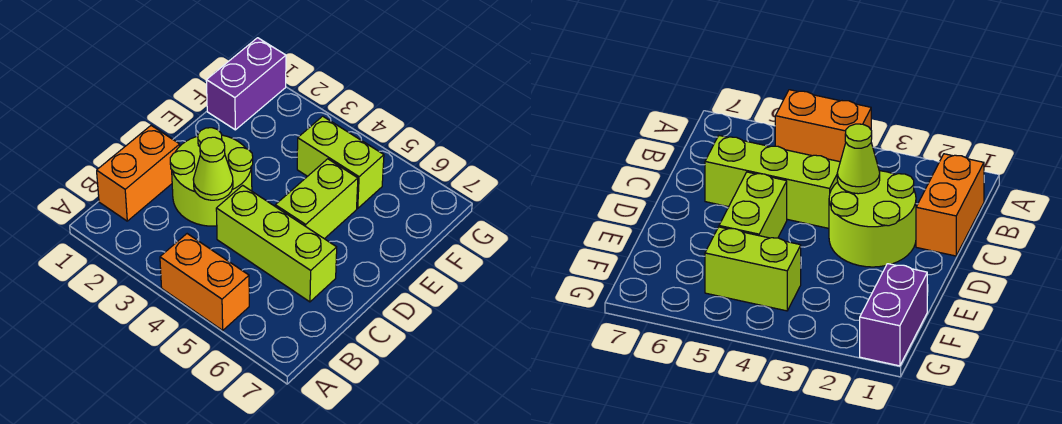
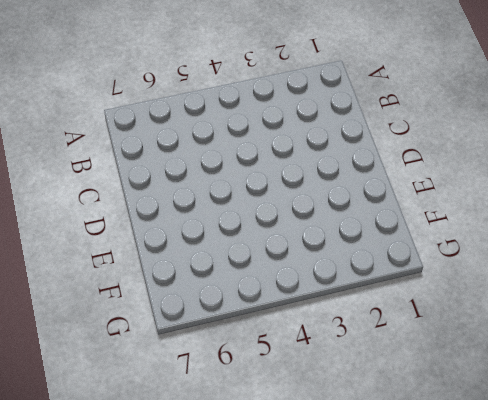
none -> orange 1x2 brick [160,234,249,330]
none -> orange 1x2 brick [97,126,180,221]

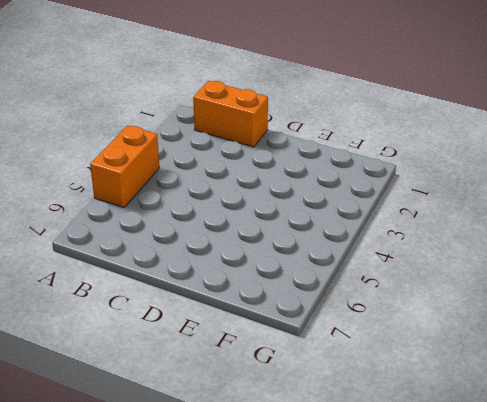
none -> lime 2x2 round brick [170,128,253,226]
none -> lime 1x3 brick [216,185,337,302]

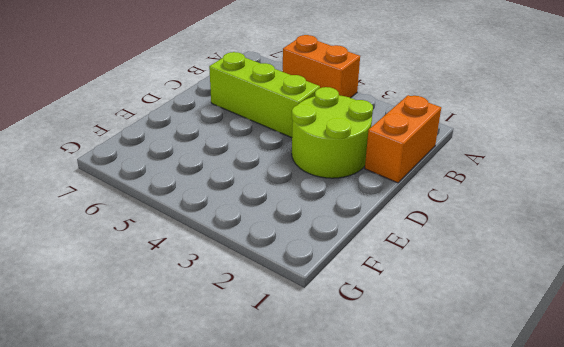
none -> lime 1x2 brick [275,159,358,239]
none -> purple 1x2 brick [206,38,286,130]

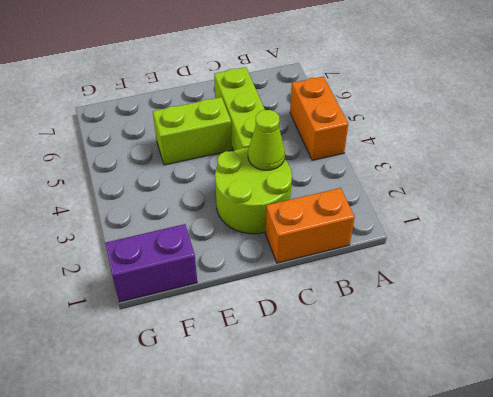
none -> lime 1x2 brick [297,116,384,208]

